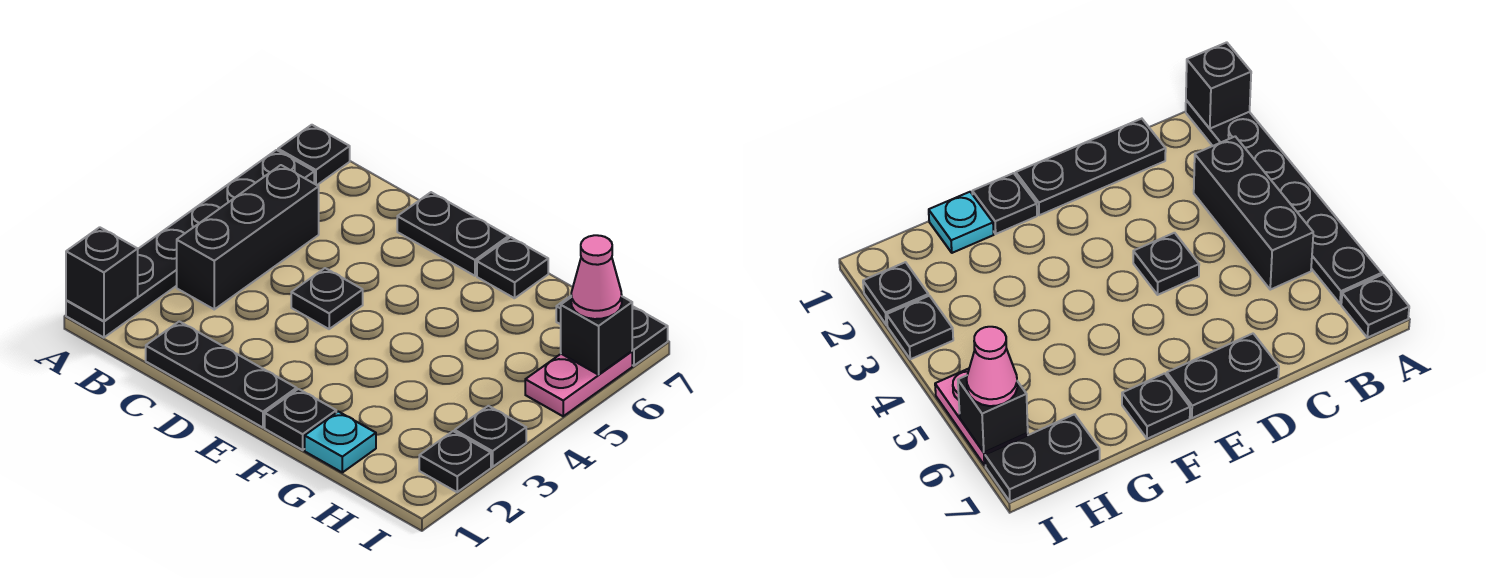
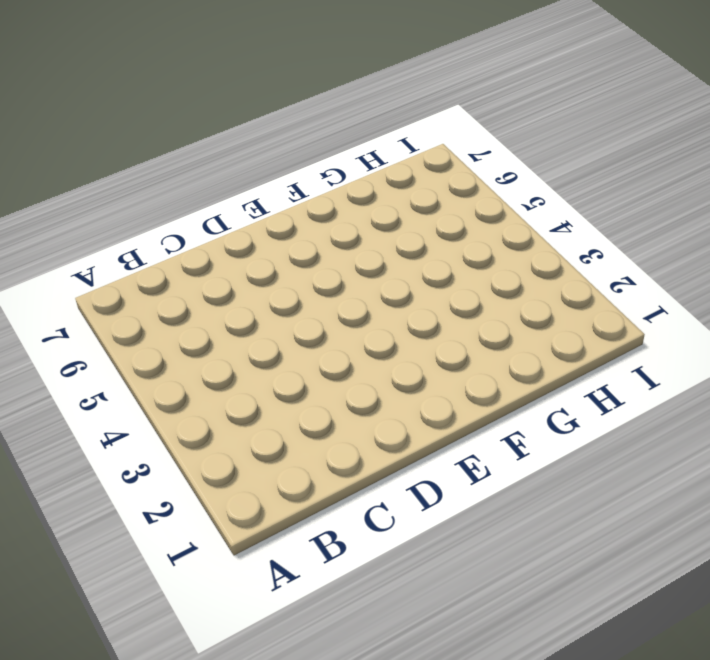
none -> black 1x6 plate [66,150,314,338]
none -> black 1x1 plate [278,125,350,185]
none -> black 1x3 brick [177,165,319,309]

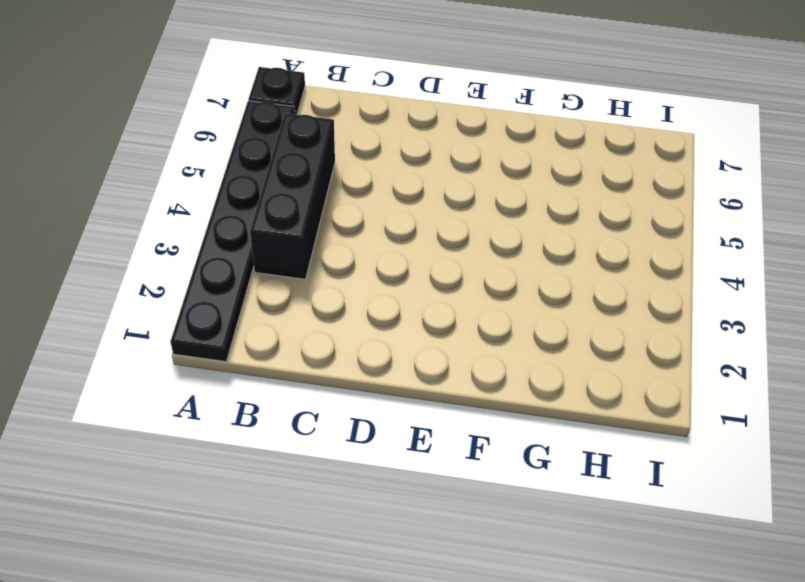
none -> black 1x3 plate [146,322,297,428]
none -> black 1x1 plate [291,268,363,329]
none -> black 1x2 plate [397,192,509,276]

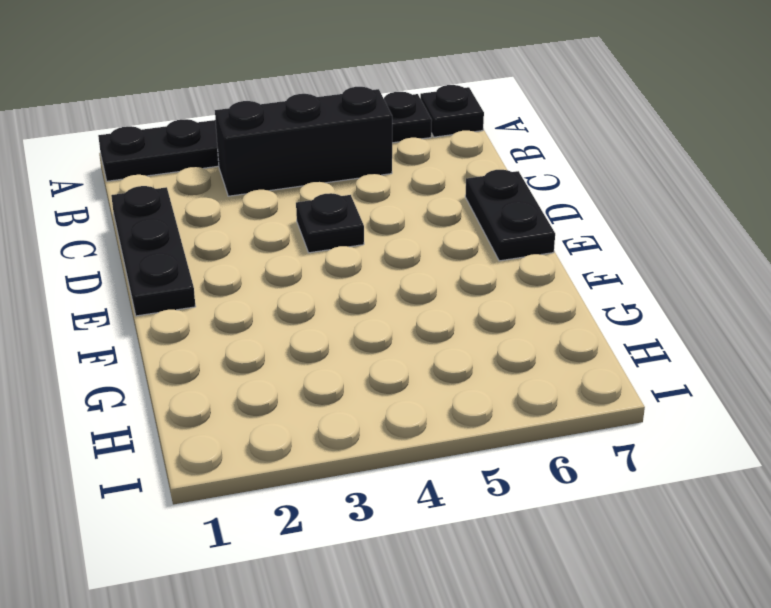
none -> black 1x1 plate [265,389,336,450]
none -> black 1x1 plate [477,237,548,298]
none -> cyan 1x1 plate [305,412,376,472]

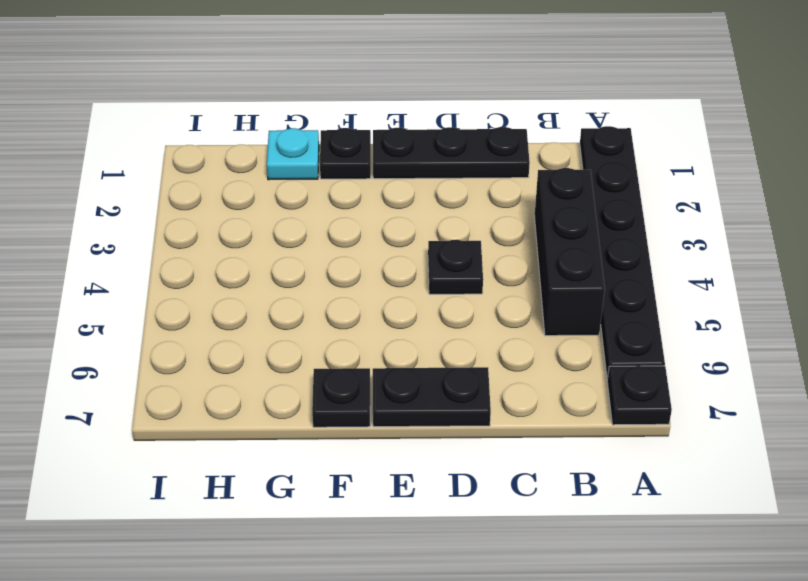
none -> black 1x2 plate [556,296,668,366]
none -> black 1x1 plate [419,431,491,492]
none -> black 1x1 plate [455,406,526,467]

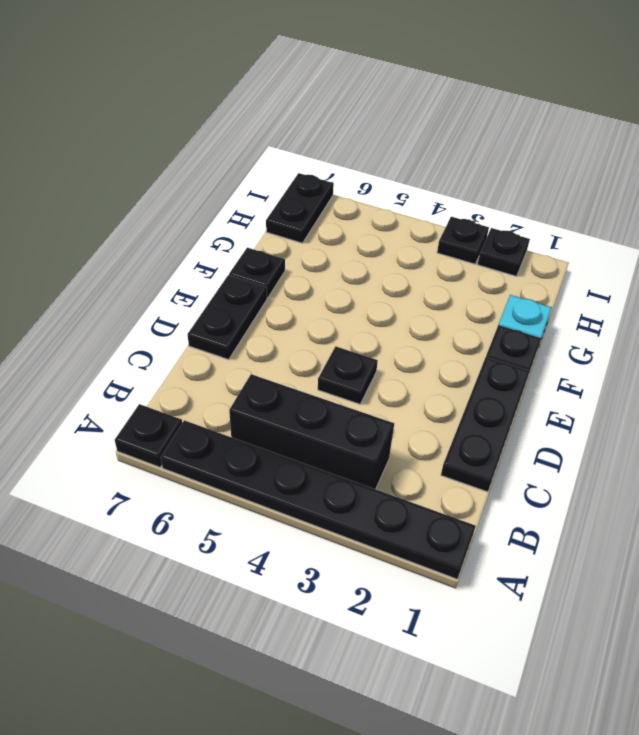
none -> pink 1x2 plate [525,351,632,416]
none -> black 1x1 brick [66,227,138,321]
none -> black 1x1 brick [561,297,632,375]

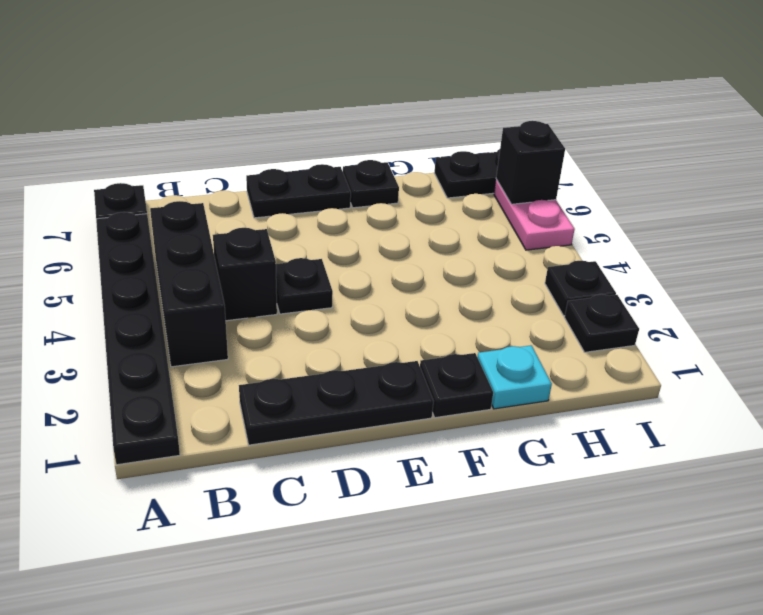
black 1x1 brick [213,228,277,321] -> black 1x1 brick moved to [66,227,138,321]
none -> pink 1x1 cone [571,235,622,319]

